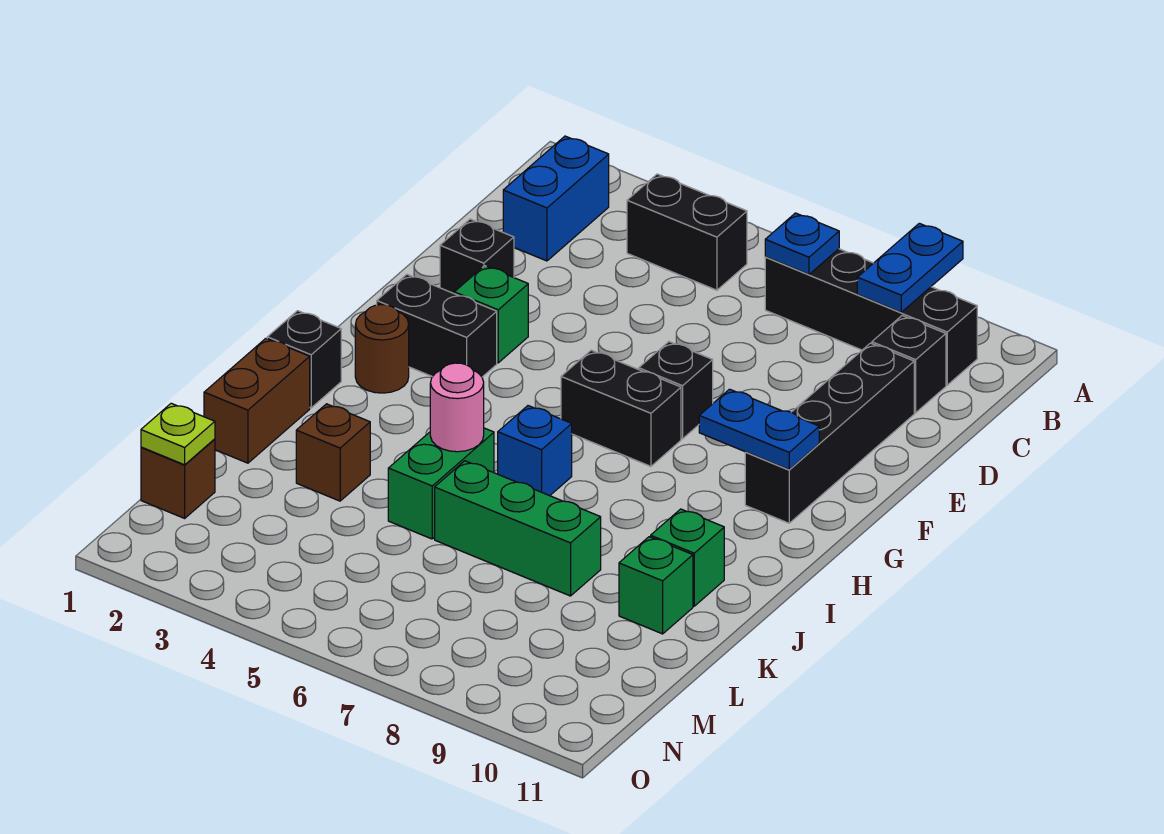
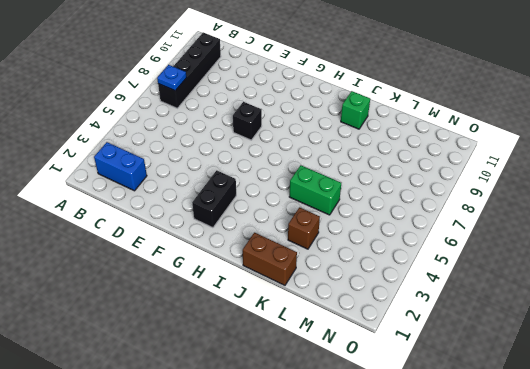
none -> black 1x2 brick [627,174,747,290]
none -> black 1x1 brick [872,316,946,413]
none -> black 1x4 brick [745,343,914,523]

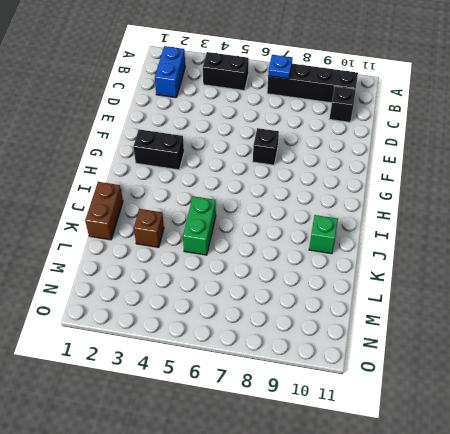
none -> black 1x4 brick [745,343,914,523]
none -> black 1x1 brick [440,219,514,293]
none -> green 1x1 brick [454,266,528,363]

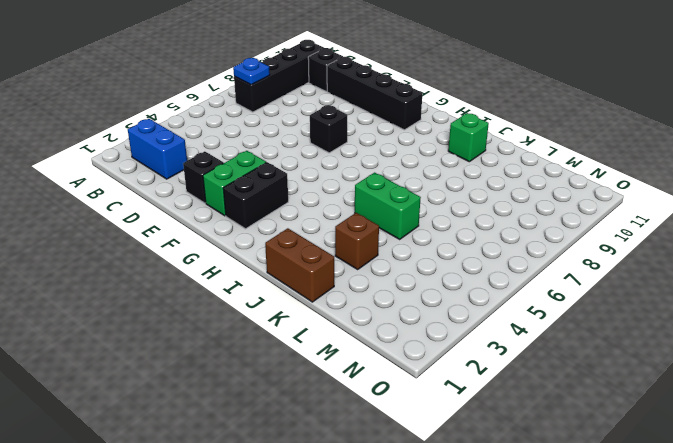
green 1x2 brick [203,151,266,216] -> green 1x1 brick [454,266,528,363]
none -> black 1x2 brick [627,174,747,290]
none -> black 1x2 brick [561,350,681,466]
none -> brown 1x1 round brick [355,305,409,393]

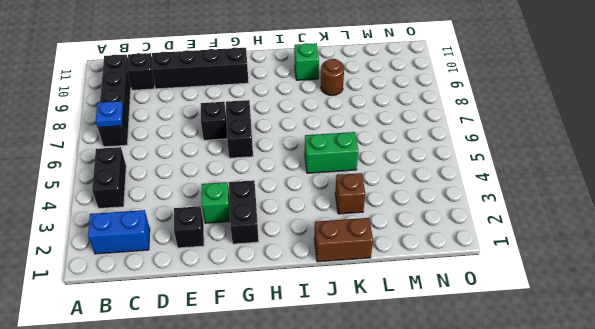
brown 1x1 round brick [321,59,344,95] -> brown 1x1 round brick moved to [355,305,409,393]
none -> black 1x1 brick [267,311,341,408]
none -> blue 1x1 brick [498,406,572,496]
none -> green 1x3 brick [435,461,601,596]

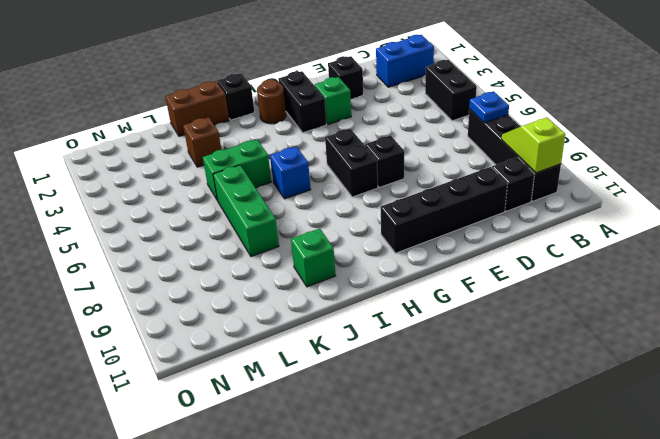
lime 1x2 slope [502,117,565,173] -> blue 1x2 plate [857,223,963,312]
none -> green 1x1 brick [619,537,693,634]
none -> brown 1x1 brick [141,439,215,518]
none -> blue 1x2 plate [699,389,819,470]

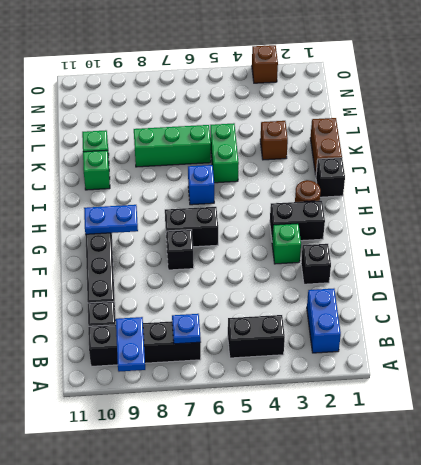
brown 1x1 brick [252,45,278,83] -> brown 1x1 brick moved to [141,439,215,518]
none -> pink 1x1 round brick [430,363,484,452]
none -> lime 1x1 plate [141,403,215,465]

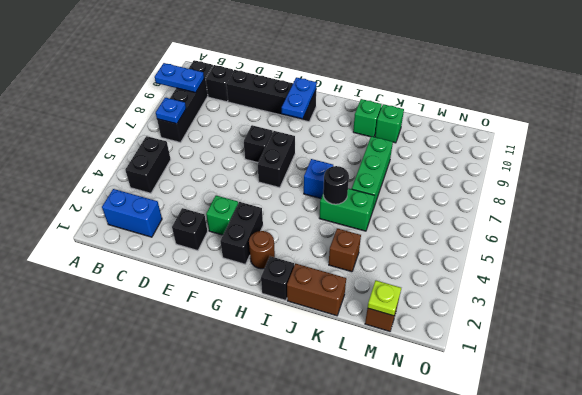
black 1x1 round brick [323,166,349,204] -> pink 1x1 round brick [430,363,484,452]

